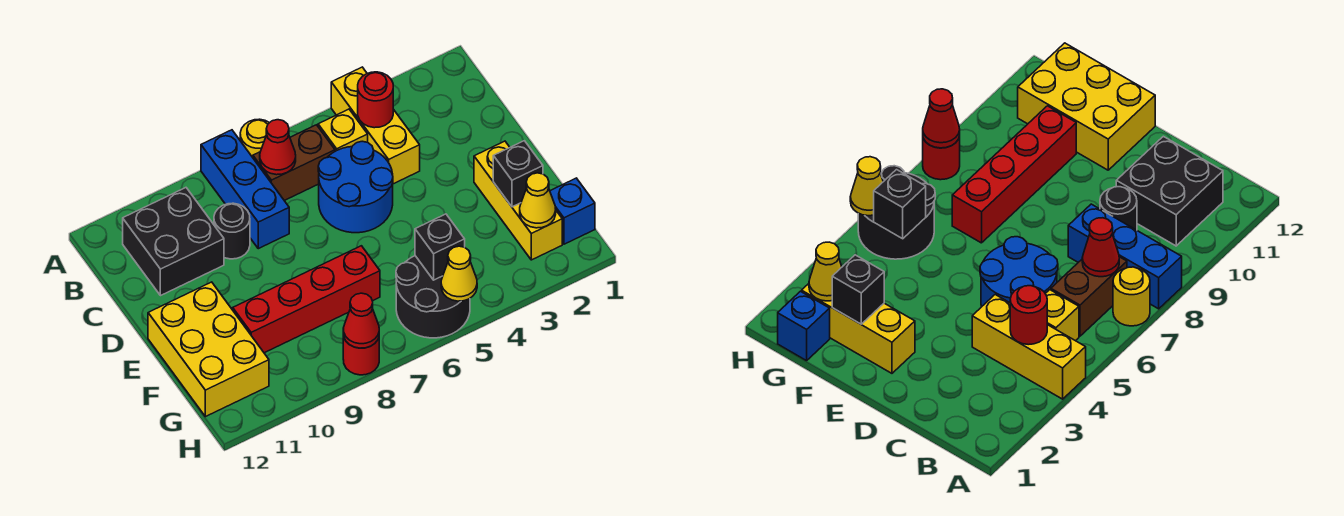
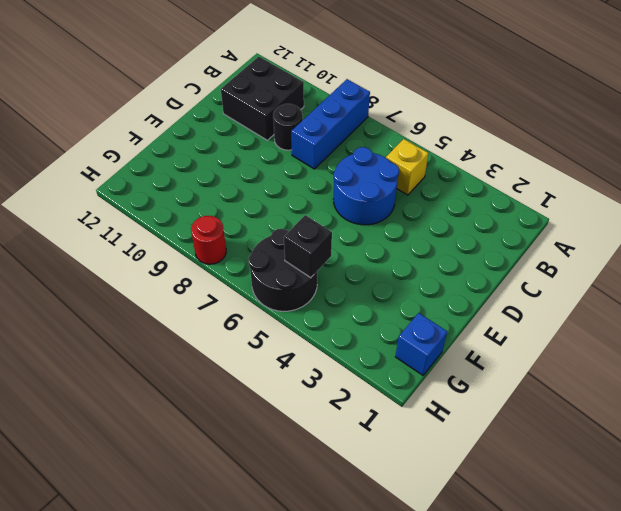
none -> yellow 1x3 brick [331,67,420,184]
none -> yellow 1x1 round brick [240,119,269,157]
none -> brown 1x2 brick [253,125,335,201]

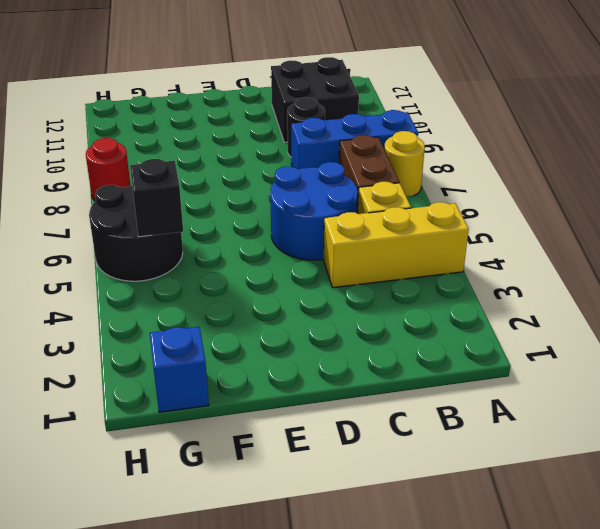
none -> yellow 1x3 brick [474,141,562,260]
none -> yellow 2x3 brick [148,282,269,417]
none -> red 1x4 brick [233,246,380,353]

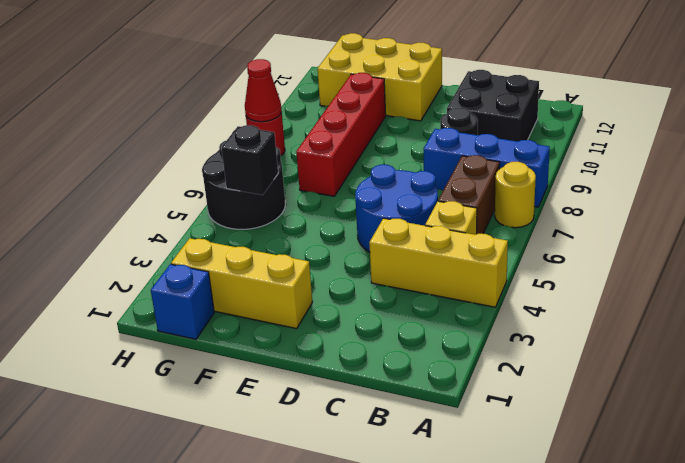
none -> red 1x1 round brick [358,72,393,128]
none -> red 1x1 cone [260,120,296,175]
none -> black 1x1 brick [493,141,543,207]

